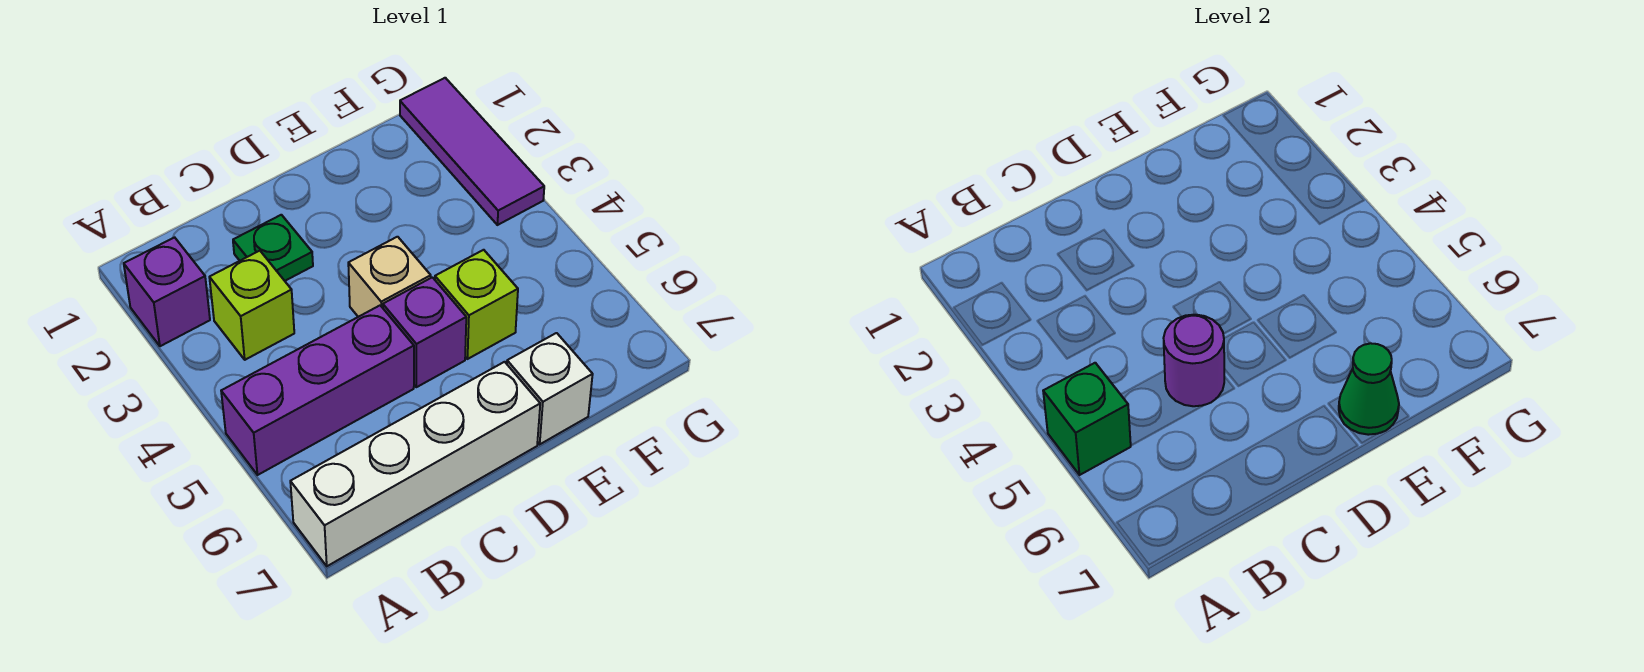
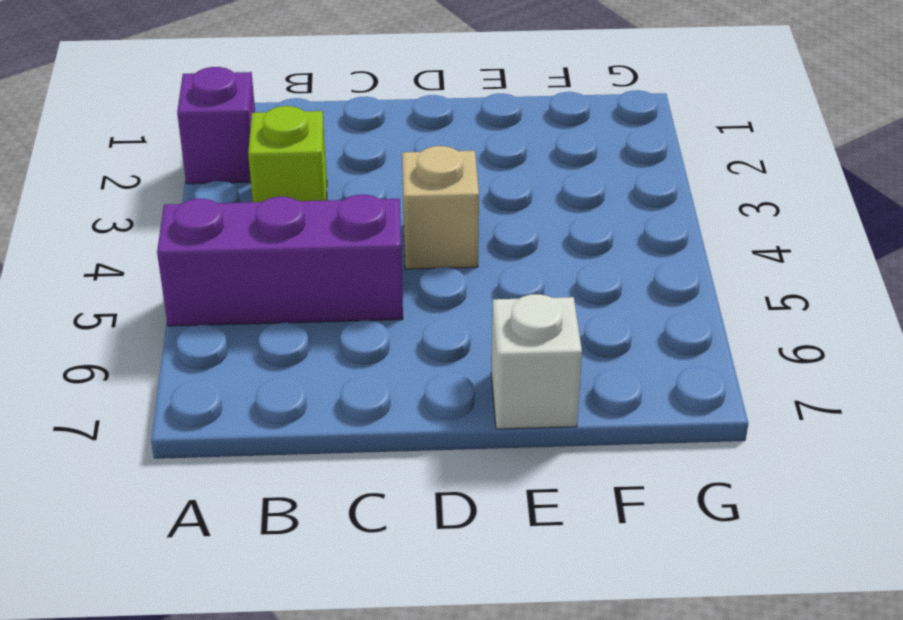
none -> white 1x4 brick [290,362,540,566]
none -> green 1x1 plate [233,215,313,281]
none -> purple 1x1 brick [383,277,466,387]

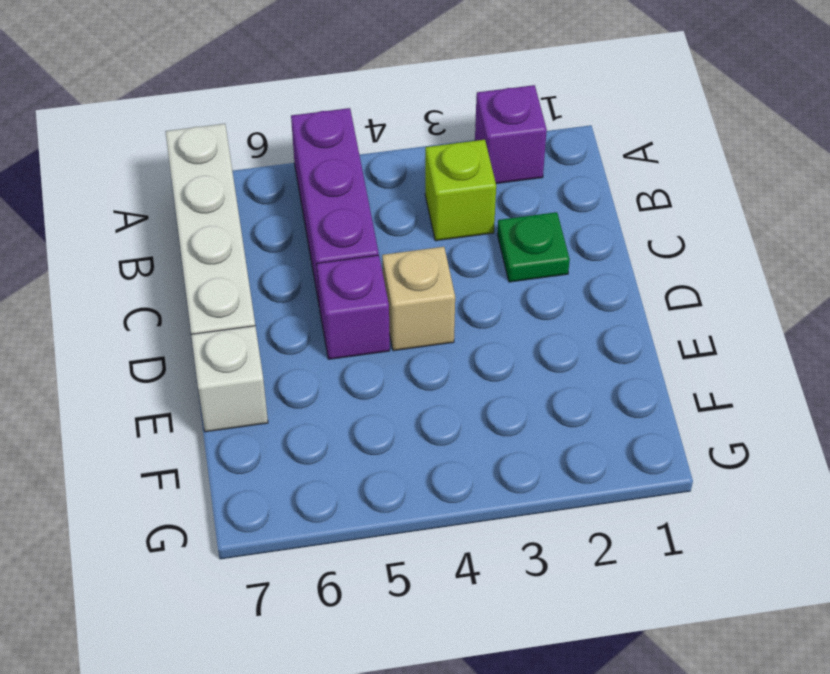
none -> lime 1x1 brick [435,250,518,359]
none -> purple 1x3 tile [400,78,544,225]
none -> green 1x1 brick [1043,363,1131,475]

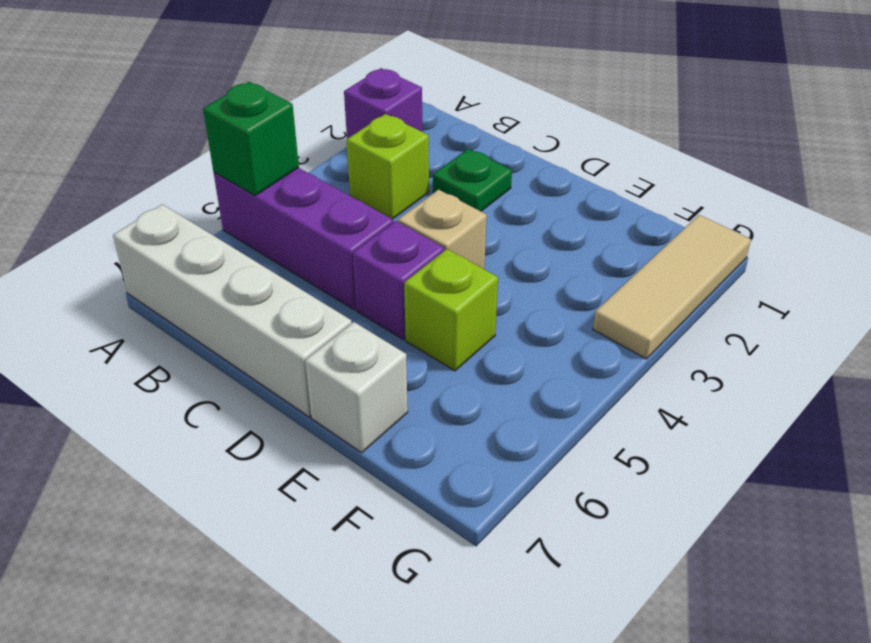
tan 1x3 tile [593,215,751,359] -> purple 1x3 tile [400,78,544,225]
none -> purple 1x1 round brick [1164,315,1224,406]
none -> green 1x1 cone [1339,343,1399,435]

